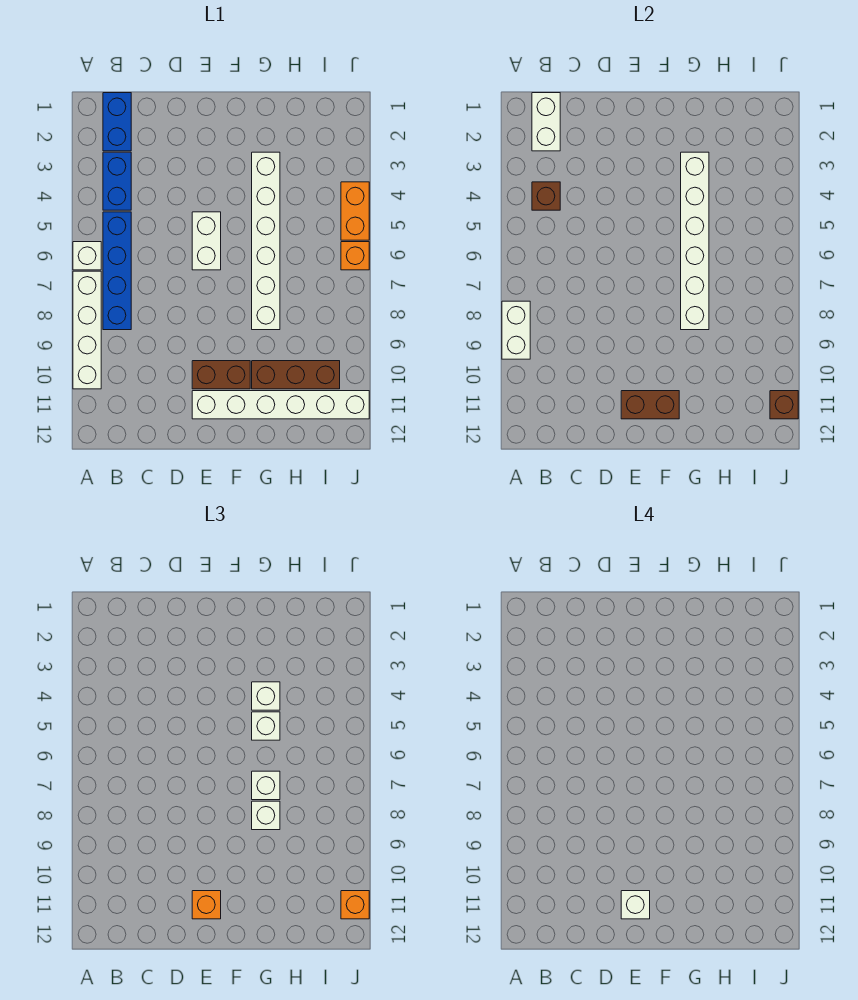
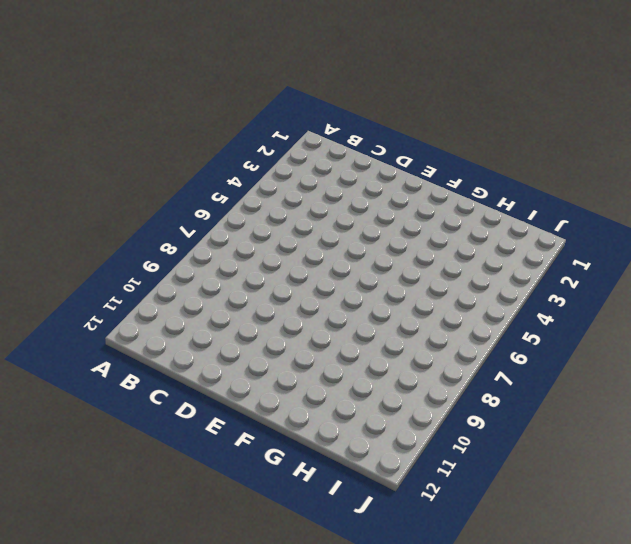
none -> white 1x1 brick [73,242,101,270]
none -> white 1x4 brick [73,271,101,389]
none -> blue 1x2 brick [103,93,131,151]

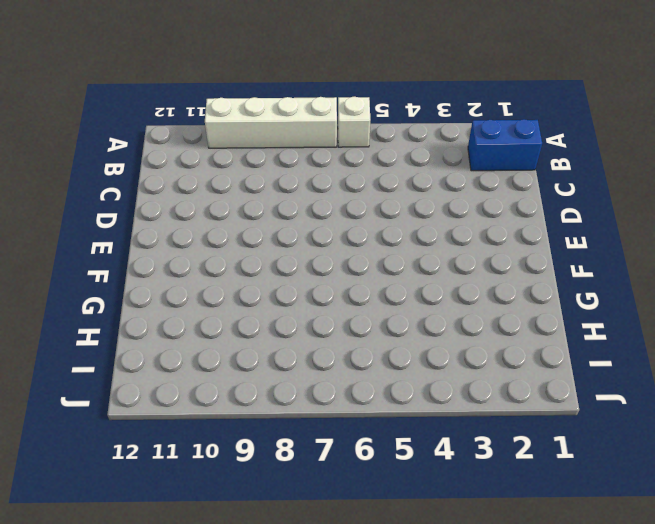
none -> blue 1x2 brick [103,152,131,210]
none -> blue 1x4 brick [103,212,131,330]
none -> white 1x2 brick [192,212,221,270]

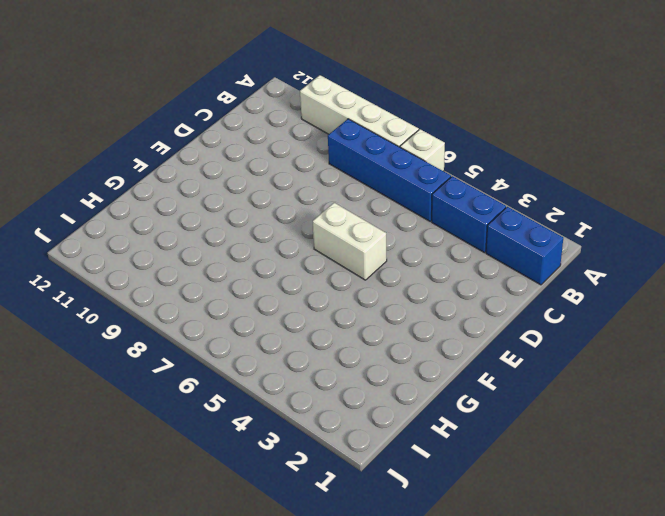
none -> brown 1x2 brick [192,361,250,389]
none -> white 1x6 brick [192,391,369,419]
none -> white 1x6 brick [252,152,280,330]

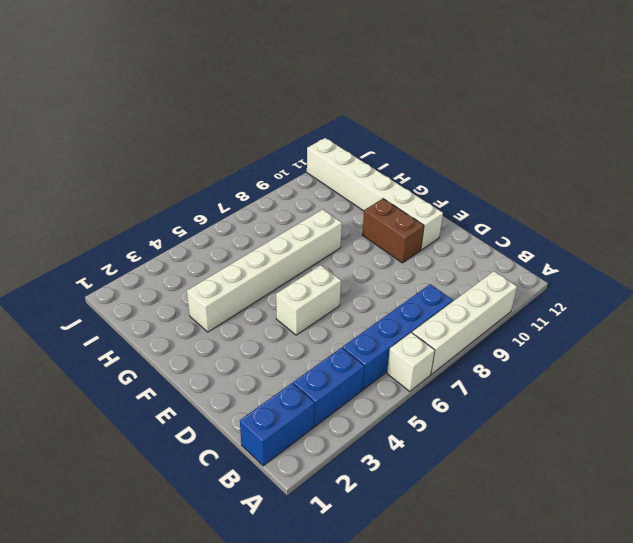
none -> brown 1x3 brick [252,361,340,389]
none -> orange 1x2 brick [341,182,369,240]
none -> orange 1x1 brick [341,242,369,270]

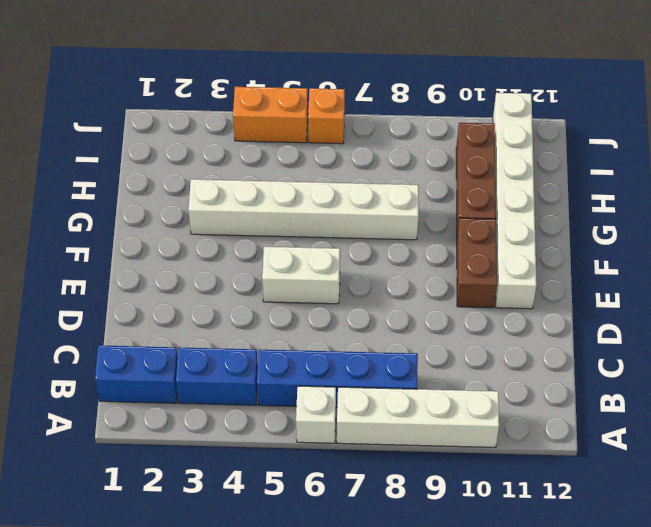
none -> white 1x2 brick [502,301,530,359]
none -> white 1x2 brick [532,93,560,151]
none -> brown 1x1 brick [532,182,560,210]

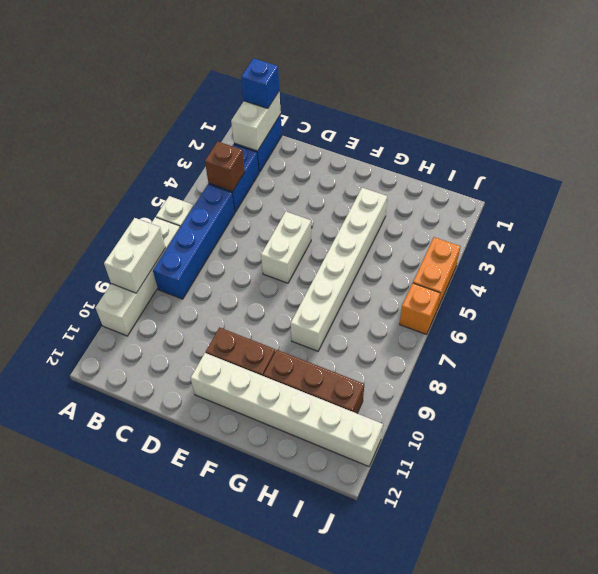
blue 1x1 brick [241,59,279,108] -> none
none -> brown 1x2 brick [621,391,679,419]
none -> white 1x6 brick [681,152,709,330]
none -> brown 1x1 brick [770,391,798,419]

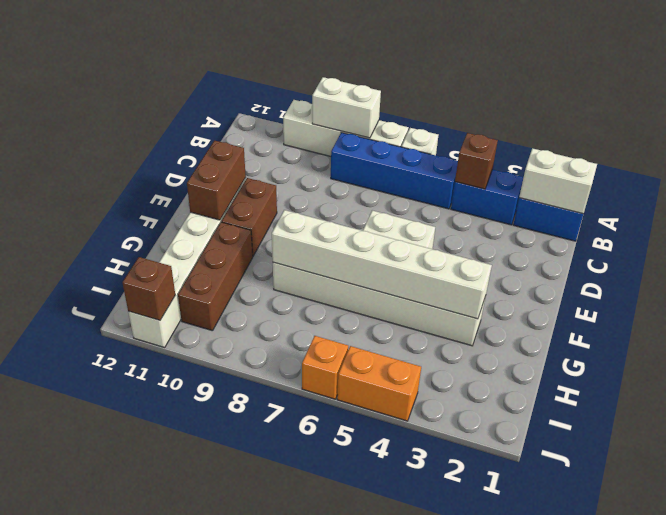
none -> orange 1x1 brick [192,891,221,919]
none -> white 1x1 brick [252,682,280,710]
none -> white 1x1 brick [252,712,280,740]

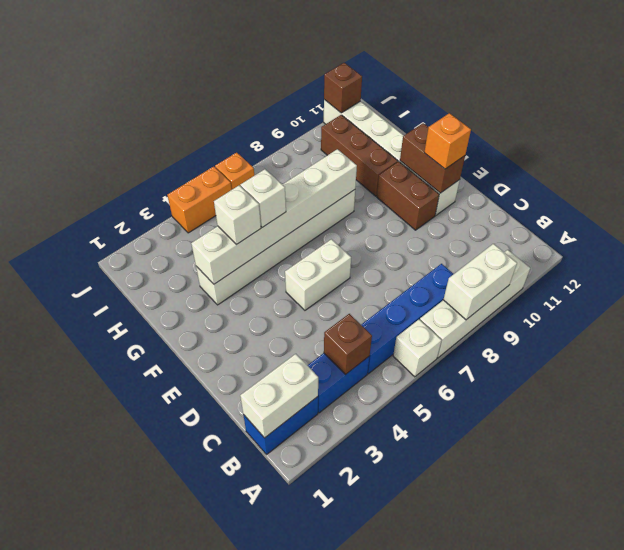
none -> white 1x1 brick [252,771,280,800]
none -> white 1x1 brick [252,801,280,830]
none -> orange 1x1 brick [341,891,369,919]

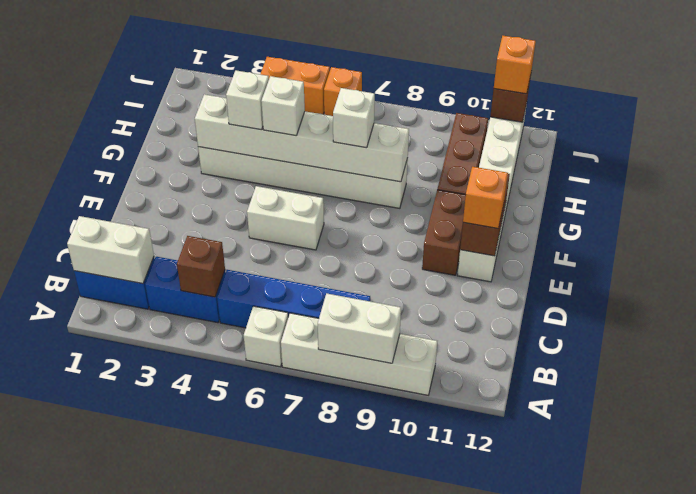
none -> white 1x1 brick [252,801,280,830]
none -> white 1x1 brick [621,891,650,919]

